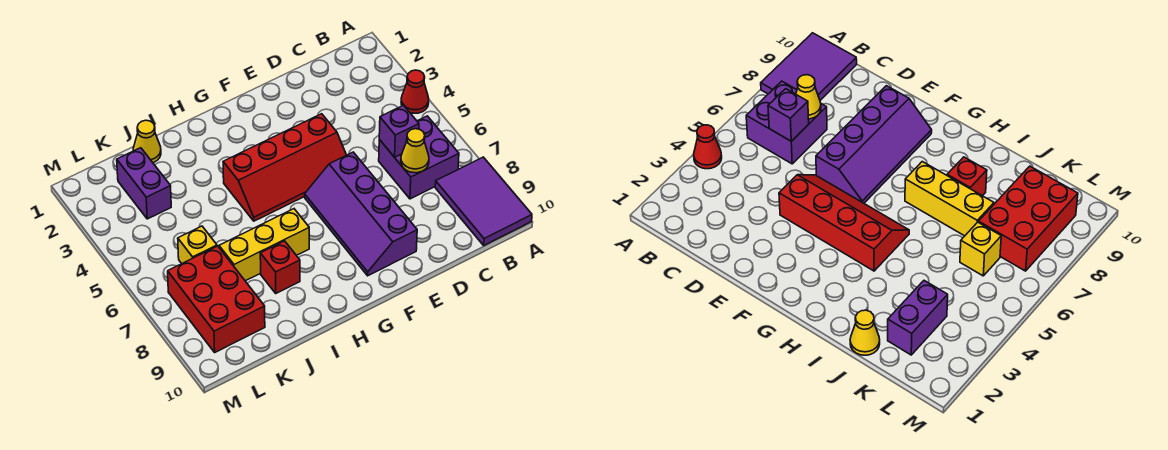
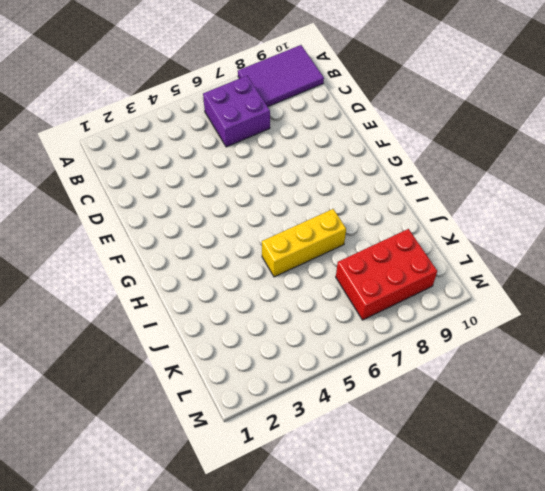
yellow 1x3 brick [262,209,346,277] -> yellow 1x3 brick turned to [219,209,309,281]
none -> red 1x1 cone [401,70,429,113]
none -> red 2x4 slope [223,114,346,221]
none -> purple 2x4 slope [305,152,417,276]

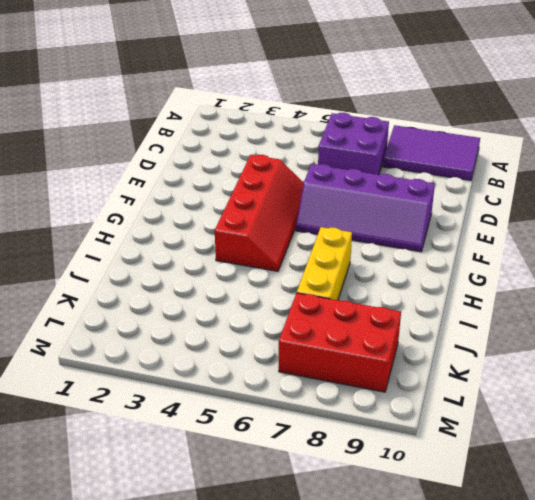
none -> red 1x1 cone [401,70,429,113]
none -> red 1x1 brick [260,241,300,293]
none -> yellow 1x1 cone [133,120,161,163]

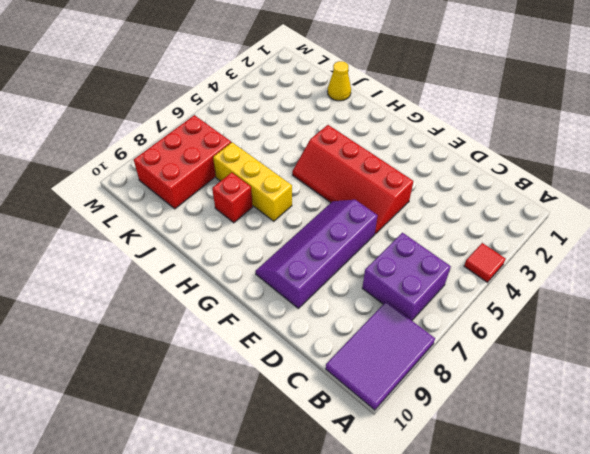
red 1x1 tile [464,243,506,282] -> red 1x1 cone [401,70,429,113]
none -> purple 1x2 brick [117,148,171,219]
none -> yellow 1x1 brick [178,226,217,264]
none -> purple 1x1 brick [379,105,419,157]

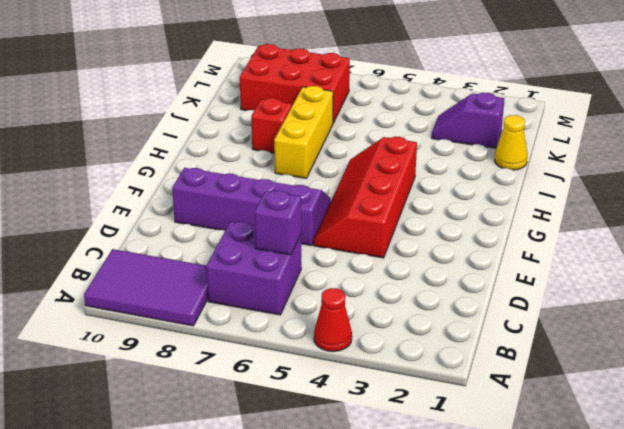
purple 1x2 slope [432,93,504,148] -> purple 1x2 brick [117,148,171,219]
none -> yellow 1x1 brick [178,226,217,264]
none -> yellow 1x1 cone [401,129,429,173]

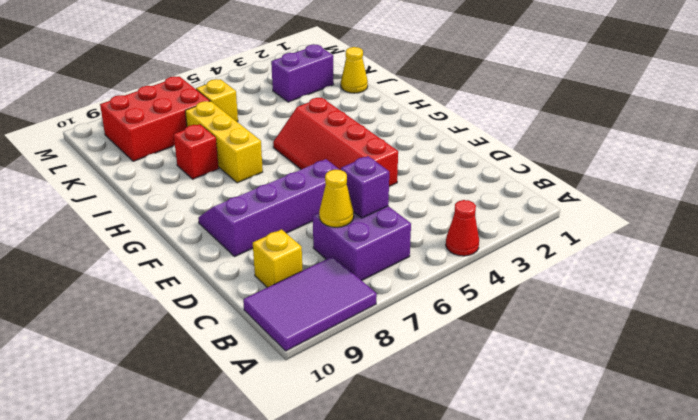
yellow 1x1 brick [253,229,302,288] -> none

